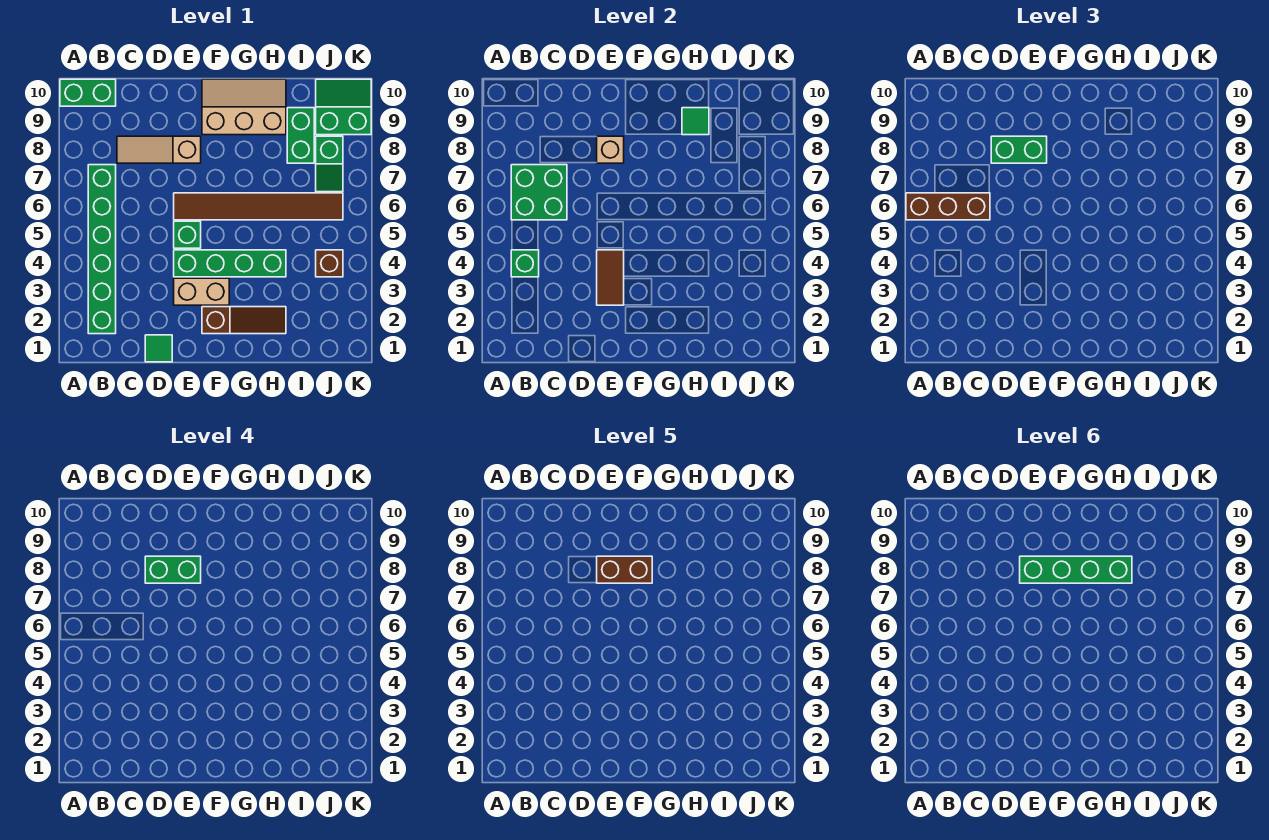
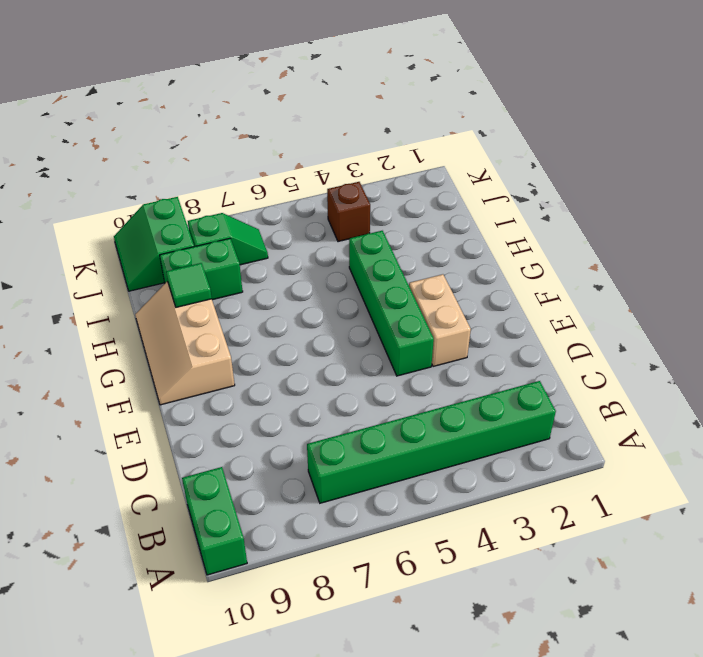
none -> tan 1x3 slope [117,136,201,163]
none -> green 1x1 tile [145,335,172,362]
none -> green 1x1 brick [174,221,201,248]

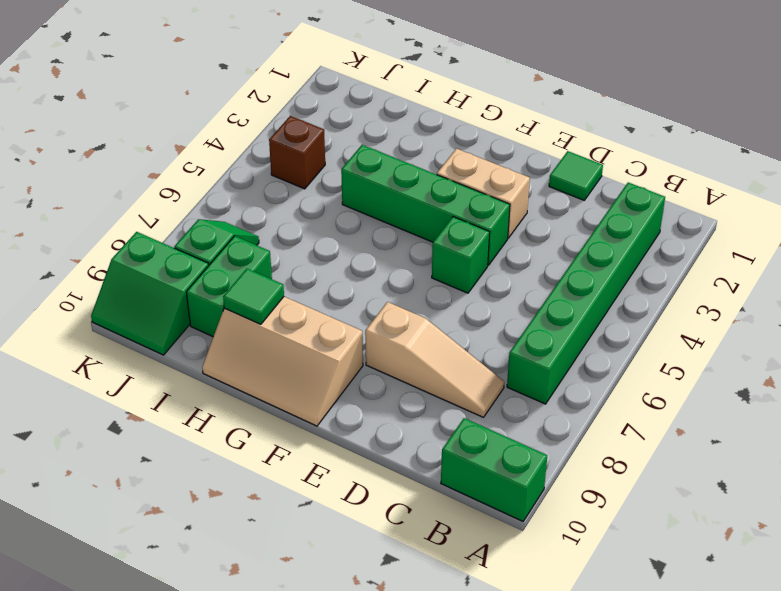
none -> brown 1x6 tile [174,193,343,220]
none -> brown 1x3 slope [202,307,286,334]
none -> green 1x1 brick [511,250,539,277]

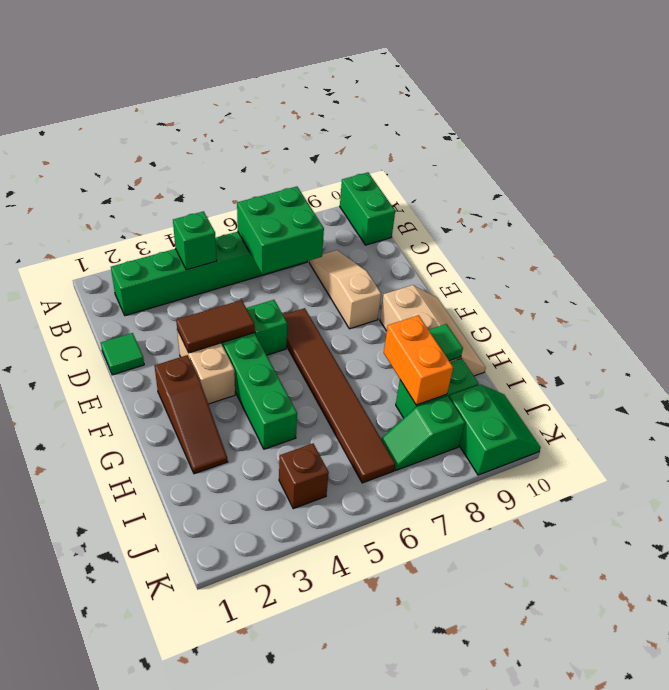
orange 1x2 brick [384,315,453,405] -> none
none -> tan 1x1 brick [597,136,624,163]
none -> brown 1x3 brick [906,193,990,220]
none -> green 1x2 brick [991,136,1047,163]

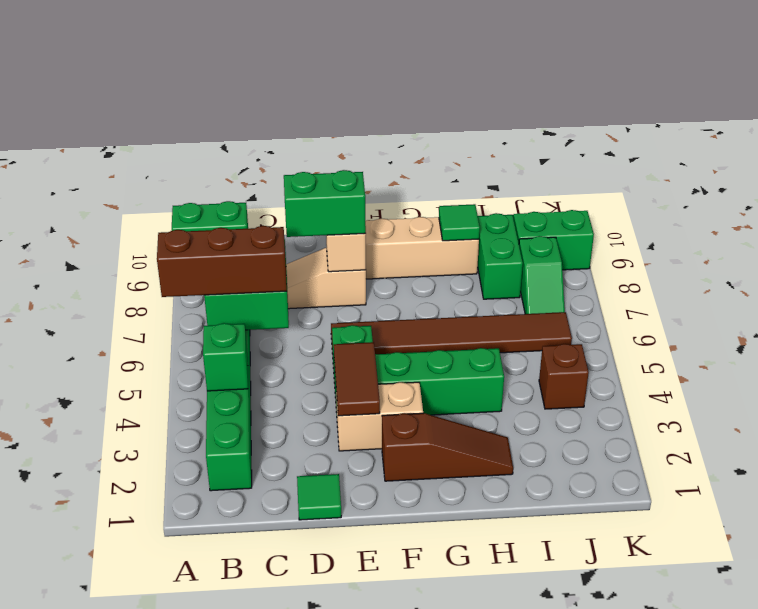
none -> green 1x2 brick [145,556,201,583]
none -> brown 1x2 brick [597,556,652,583]
none -> green 1x4 brick [1020,556,1132,583]

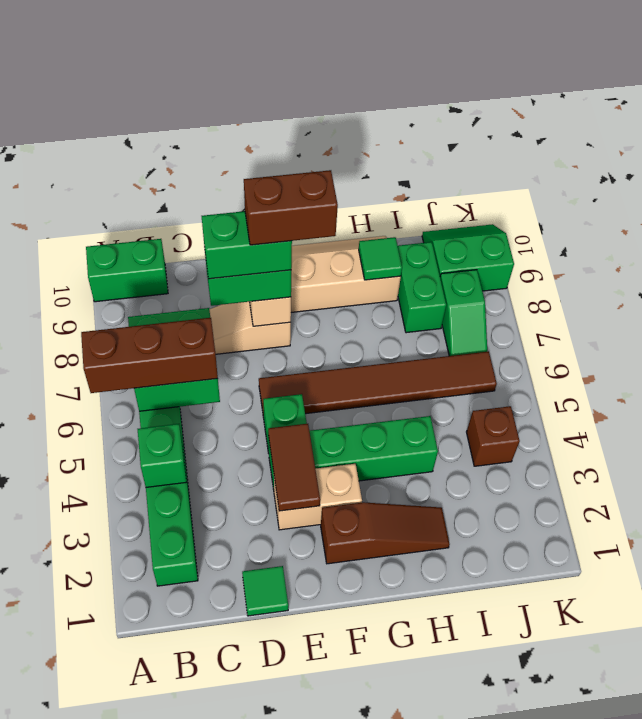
none -> green 1x4 brick [1020,556,1132,583]

